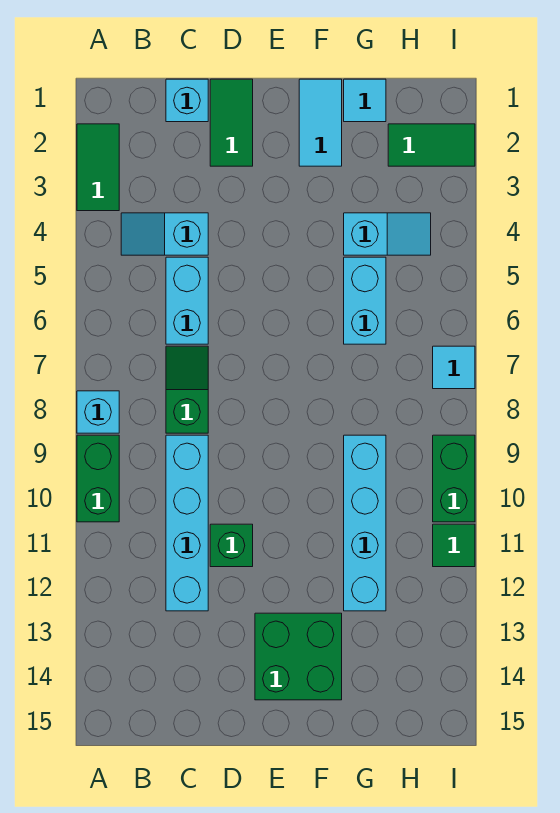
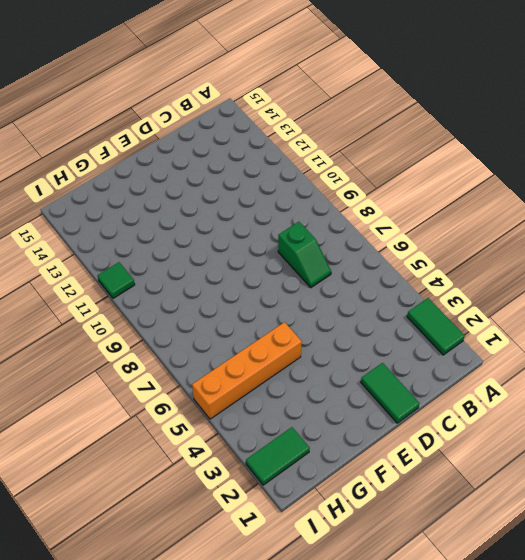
orange 1x4 brick [192,322,302,419] -> cyan 1x2 brick [344,257,386,344]
none -> cyan 1x1 brick [77,391,119,433]
none -> green 1x2 brick [77,435,119,522]
none -> cyan 1x2 slope [121,213,208,255]

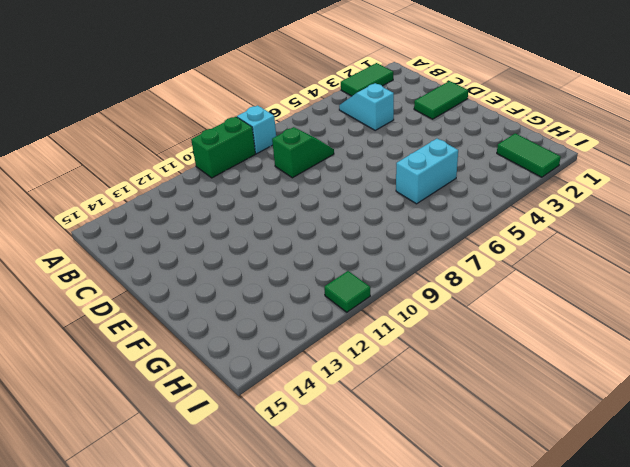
none -> cyan 1x1 brick [166,79,208,122]
none -> cyan 1x2 brick [166,257,208,344]
none -> cyan 1x4 brick [166,435,208,611]

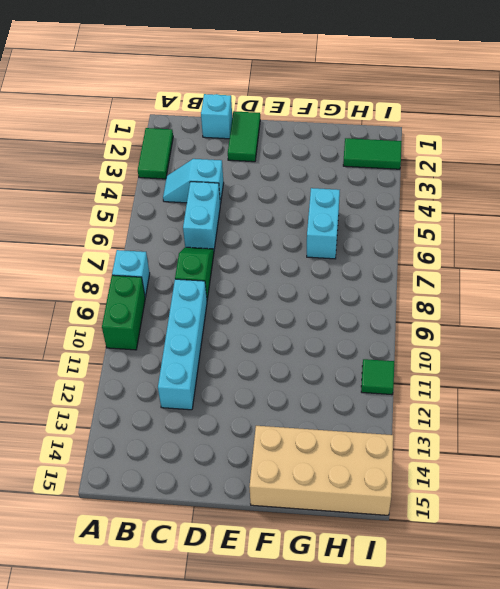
tan 2x4 brick [249,426,393,515] -> green 2x2 brick [255,613,342,700]
none -> green 1x1 brick [210,524,253,567]
none -> cyan 1x2 tile [299,79,342,166]
none -> cyan 1x1 tile [344,79,386,122]

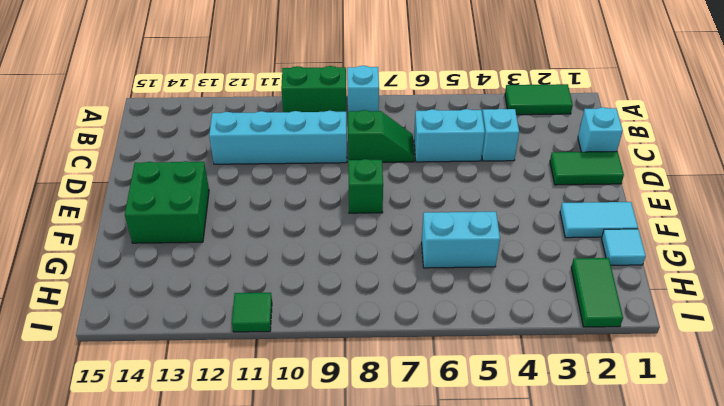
green 1x1 brick [348,159,383,213] -> green 1x1 brick moved to [210,524,253,567]
none -> cyan 1x2 slope [344,213,431,255]
none -> cyan 1x4 brick [344,435,386,611]
none -> cyan 1x1 tile [433,346,475,389]

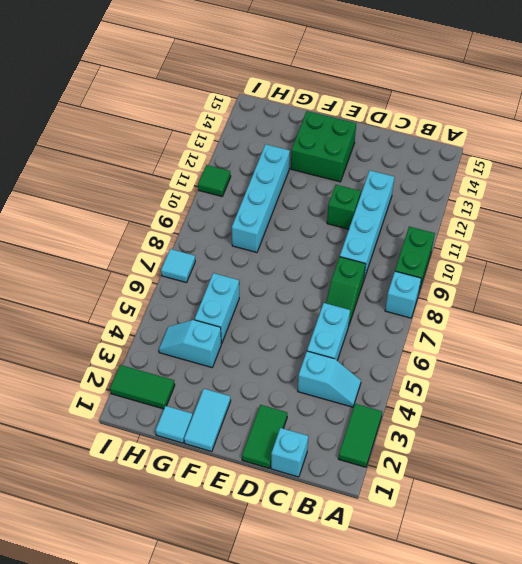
none -> green 1x2 brick [433,435,475,522]

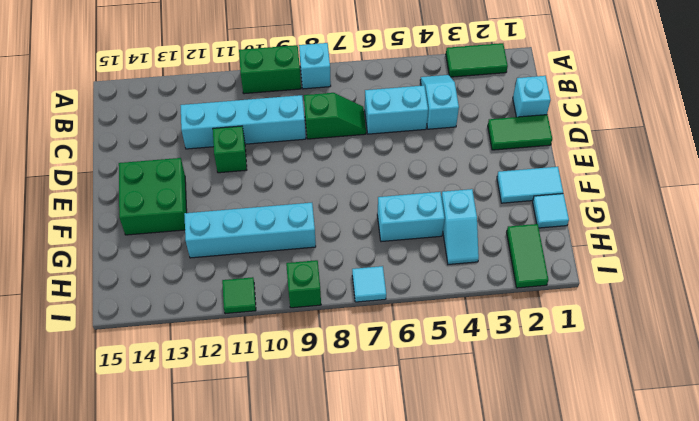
green 1x1 brick [286,260,321,308] -> green 1x2 brick [433,435,475,522]

